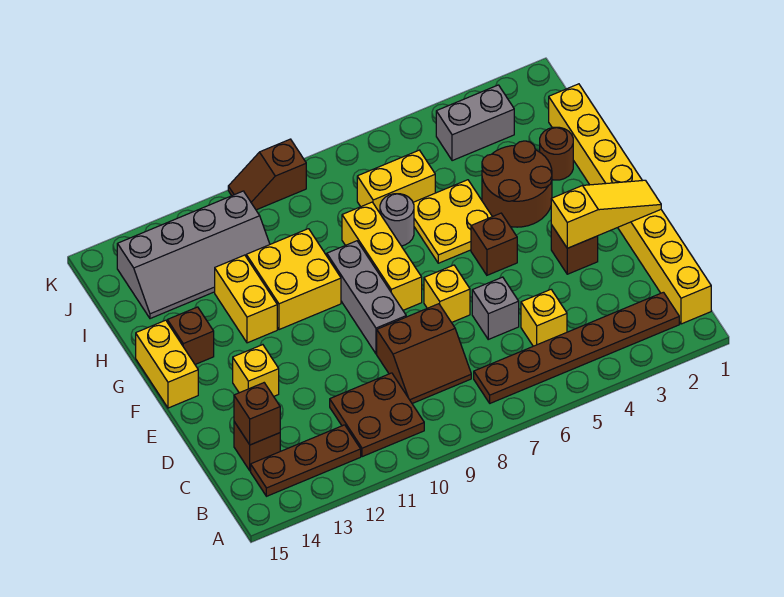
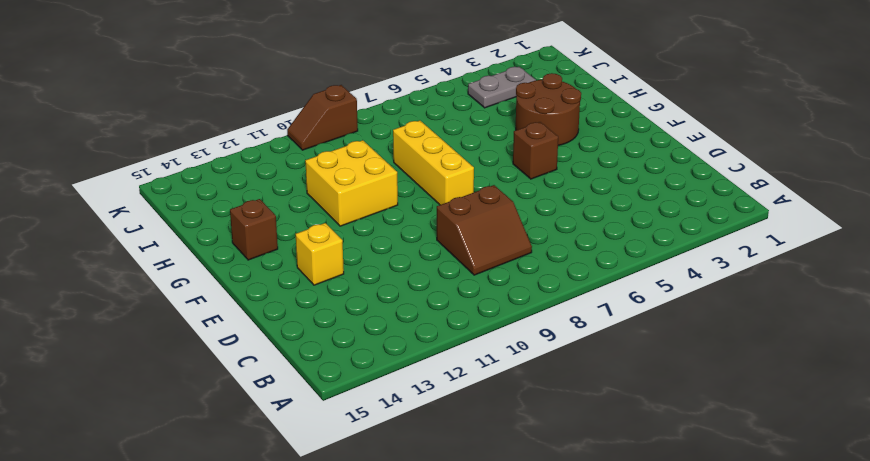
grey 1x2 plate [468,67,536,108] -> grey 1x2 brick [436,85,514,161]
none -> yellow 1x8 brick [549,84,711,324]
none -> brown 1x6 plate [474,292,679,403]
none -> brown 2x2 plate [330,373,424,457]

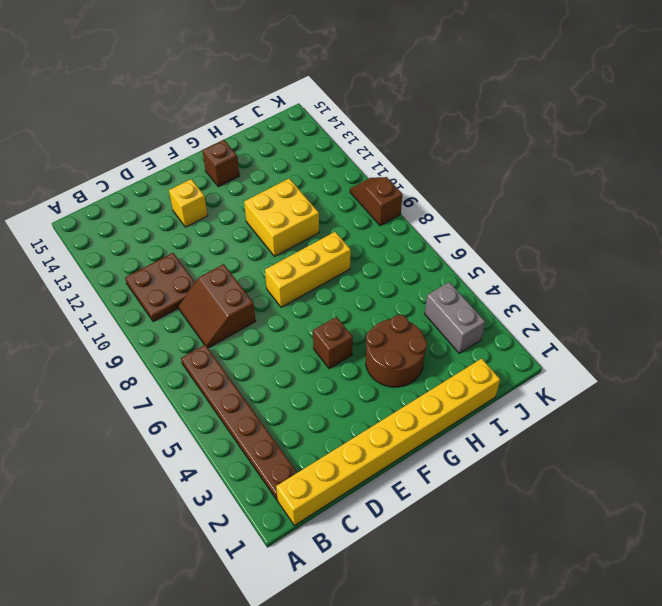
none -> brown 1x3 plate [251,425,361,496]
none -> yellow 1x1 brick [521,290,567,346]
none -> brown 1x1 brick [234,422,280,471]

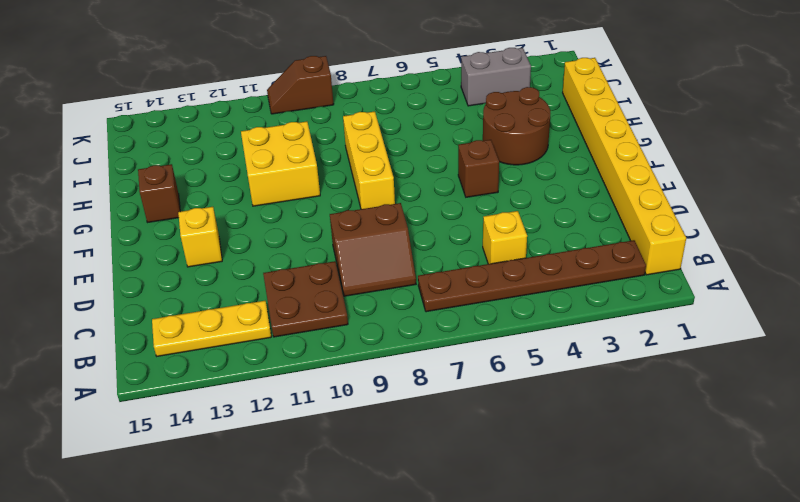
yellow 1x3 plate [152,301,271,356] -> brown 1x3 plate [251,425,361,496]
none -> brown 1x1 brick [234,422,280,471]
none -> grey 1x1 brick [472,277,519,339]
none -> brown 1x1 brick [551,225,598,274]

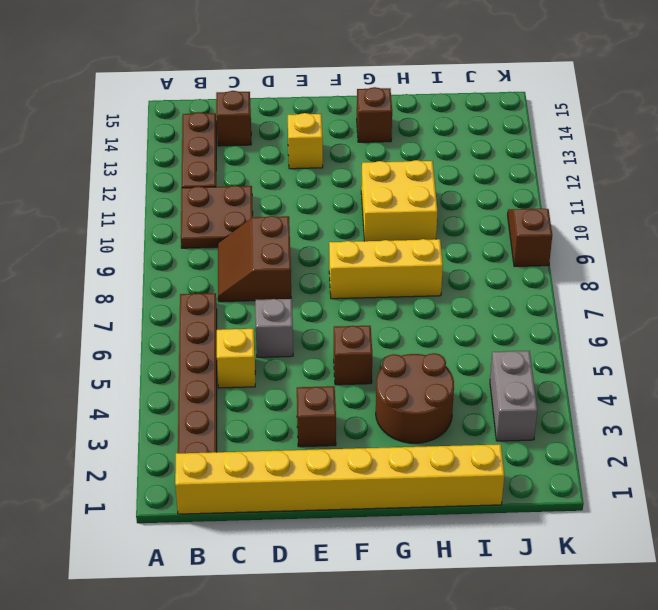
none -> yellow 1x1 brick [424,265,470,323]
none -> grey 1x3 brick [327,241,406,354]
none -> yellow 1x2 brick [136,320,198,408]

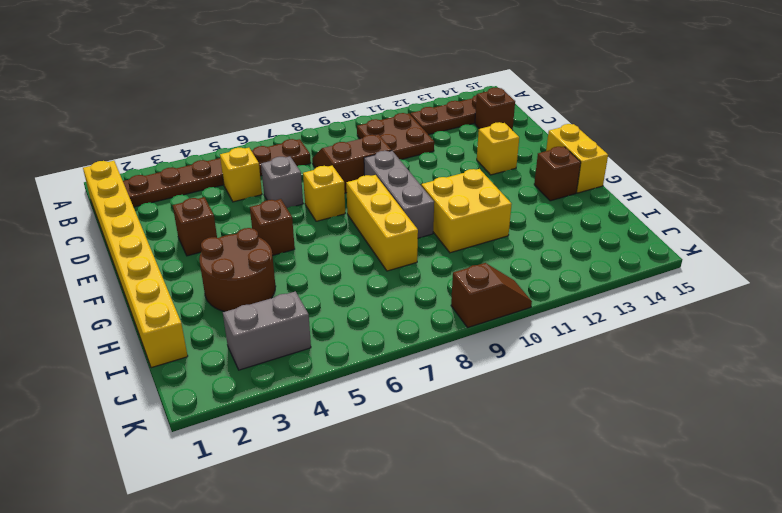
none -> yellow 2x2 plate [413,180,492,263]
none -> yellow 1x2 brick [215,255,277,343]
none -> brown 1x1 round brick [540,127,573,180]

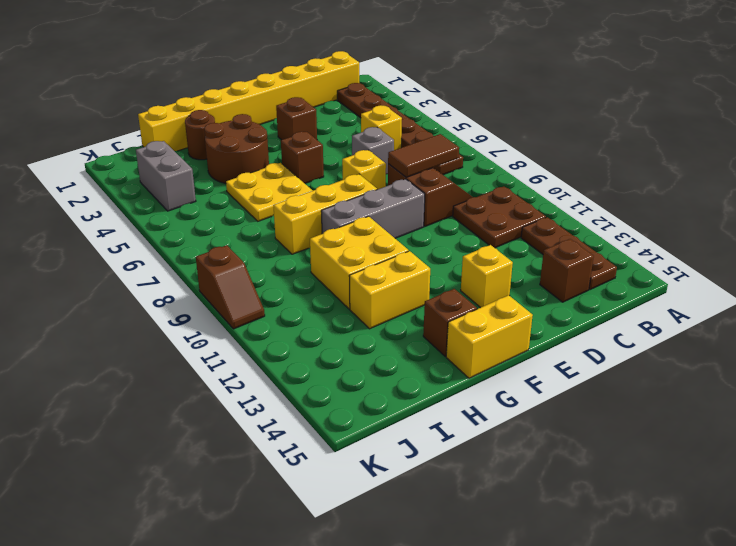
brown 1x2 tile [388,134,459,177] -> none
none -> grey 1x1 round brick [380,194,414,246]
none -> yellow 1x2 brick [357,150,435,213]
none -> grey 2x4 slope [117,191,270,319]

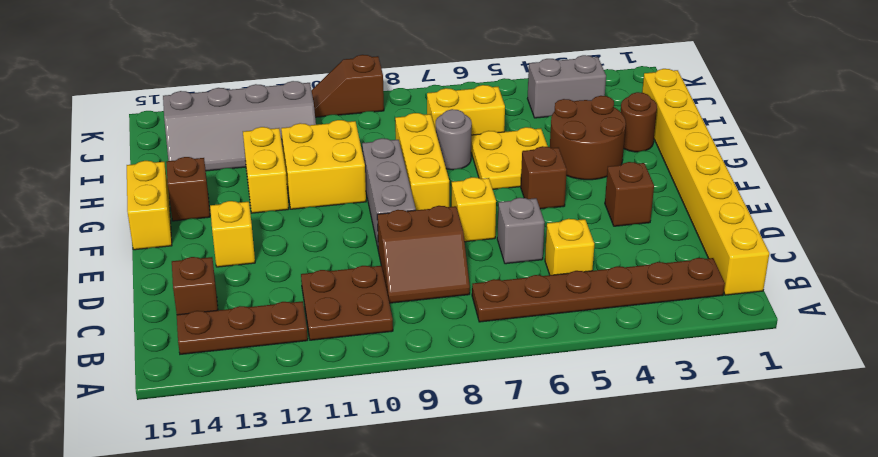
none -> brown 1x1 brick [234,383,280,445]
none -> yellow 1x3 slope [551,180,661,248]

